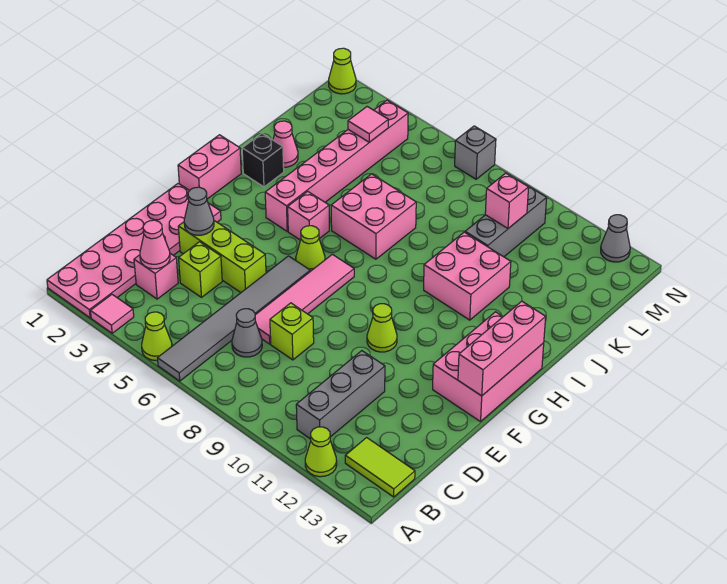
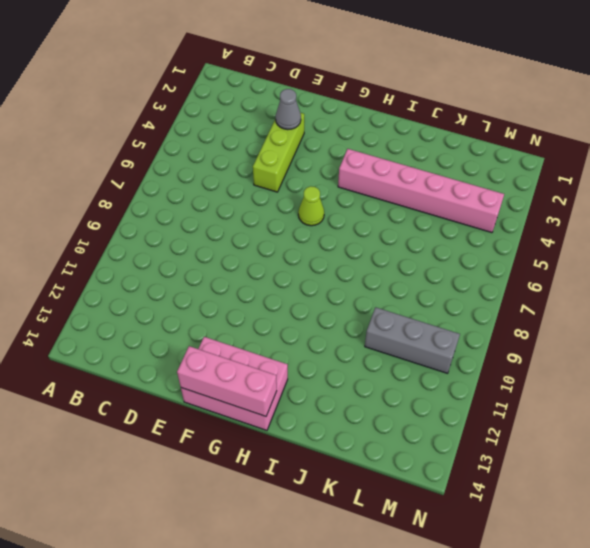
none -> pink 2x6 plate [47,183,221,318]
none -> pink 1x1 tile [91,295,134,333]
none -> lime 1x1 cone [142,312,172,360]
none -> grey 1x6 tile [158,256,310,381]

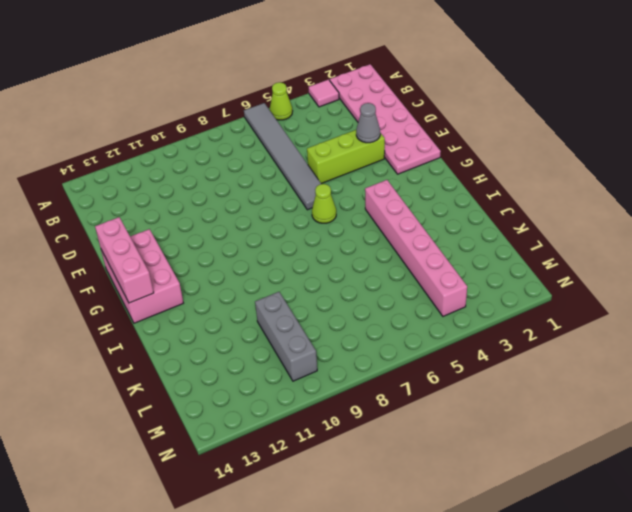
none -> lime 1x1 cone [305,427,337,477]
none -> grey 1x3 brick [296,351,385,439]
none -> lime 1x2 tile [345,438,415,497]
none -> pink 1x1 brick [134,254,178,299]

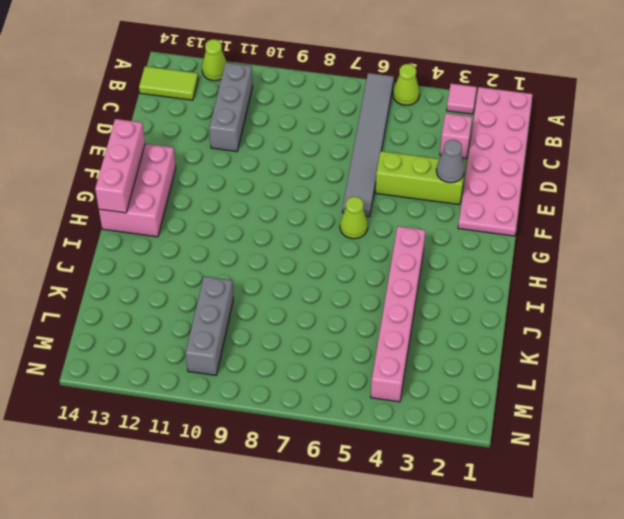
none -> grey 1x1 cone [232,309,262,357]
none -> lime 1x1 brick [179,242,222,297]
none -> pink 1x4 tile [255,254,354,344]
none -> lime 1x1 brick [270,303,314,360]

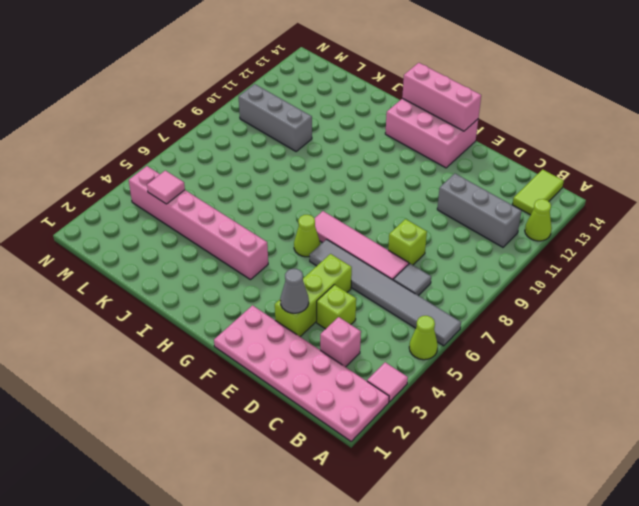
grey 1x1 tile [393,264,431,296] -> grey 1x1 cone [232,309,262,357]
none -> lime 1x1 cone [367,304,397,352]
none -> pink 1x2 brick [178,135,241,199]
none -> pink 1x1 brick [288,191,329,240]
none -> black 1x1 brick [242,134,284,187]

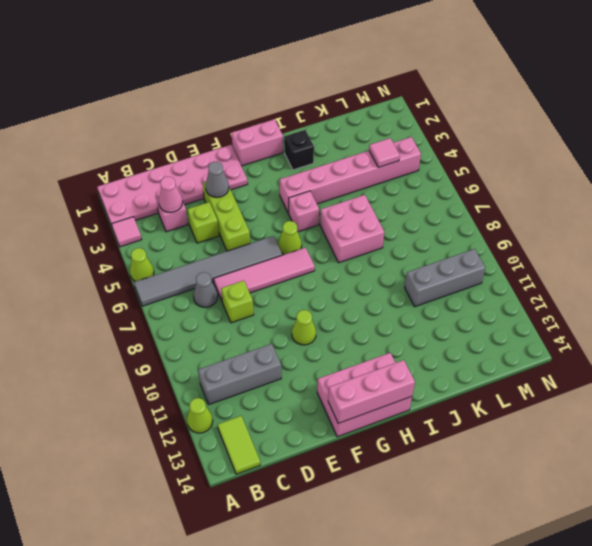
none -> pink 2x2 brick [424,232,511,320]
none -> pink 1x1 cone [273,121,298,167]
none -> lime 1x1 cone [329,48,356,94]
none -> grey 1x1 brick [455,126,496,179]

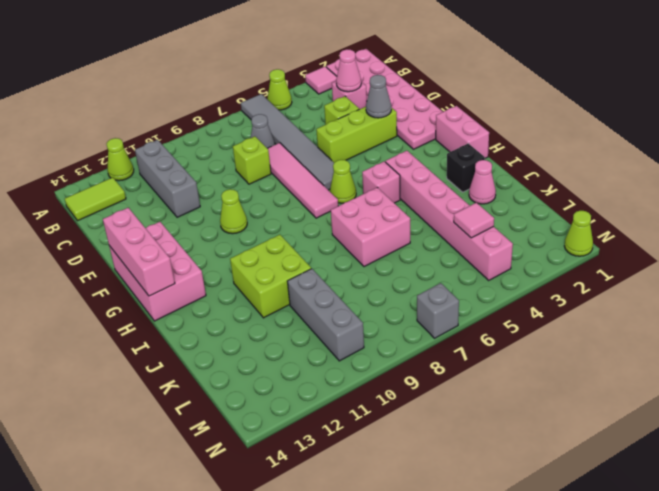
lime 2x2 brick [230,235,311,318] -> pink 2x2 brick [424,232,511,320]
none -> grey 1x1 cone [601,215,630,262]
none -> pink 1x1 brick [485,173,529,228]

